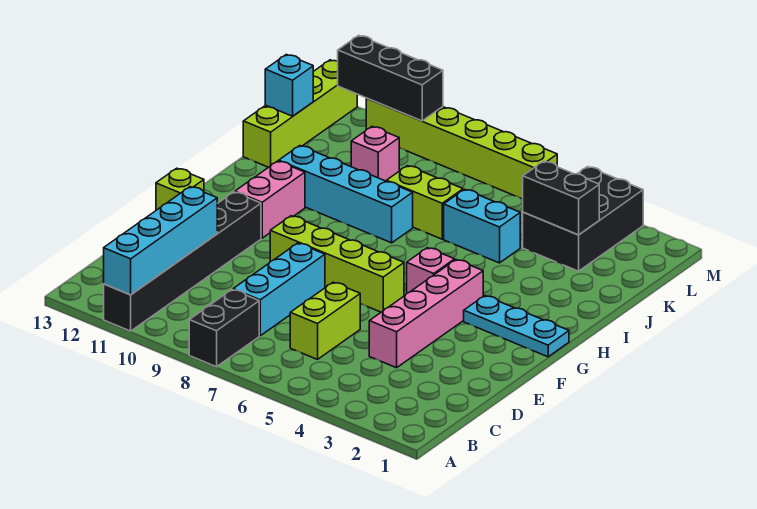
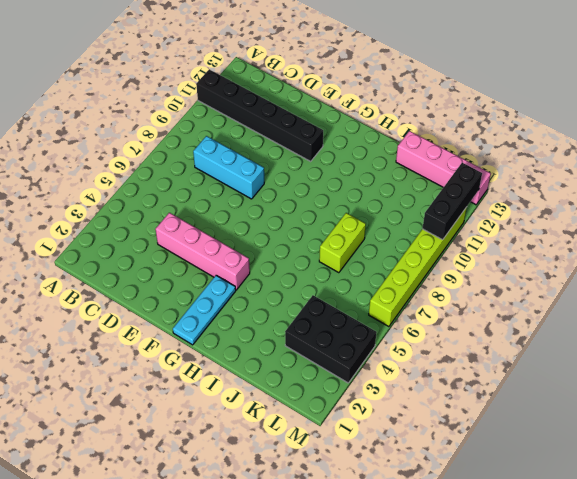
pink 1x4 brick [396,131,491,205] -> lime 1x4 brick [243,60,357,167]
none -> black 1x2 brick [189,290,259,367]
none -> lime 1x2 brick [290,282,360,359]
none -> lime 1x4 brick [270,216,404,312]

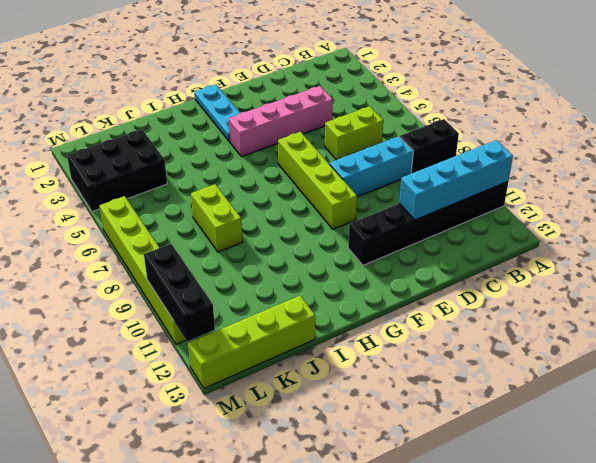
none -> lime 1x1 brick [156,168,204,210]
none -> pink 1x1 brick [407,248,455,293]
none -> pink 1x2 brick [235,161,305,238]

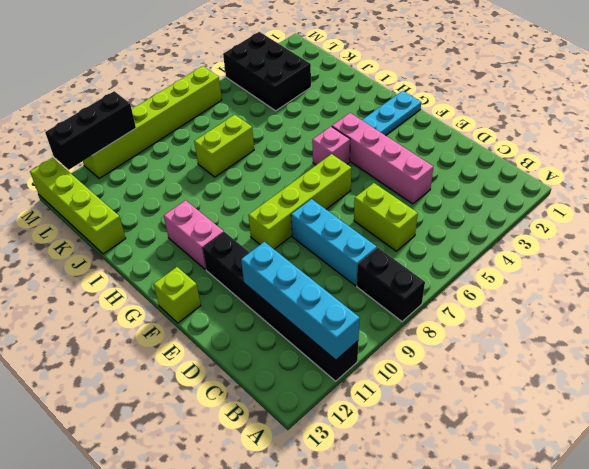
none -> cyan 1x4 brick [279,146,413,243]
none -> cyan 1x2 brick [444,189,520,263]
none -> pink 1x1 brick [351,127,399,181]

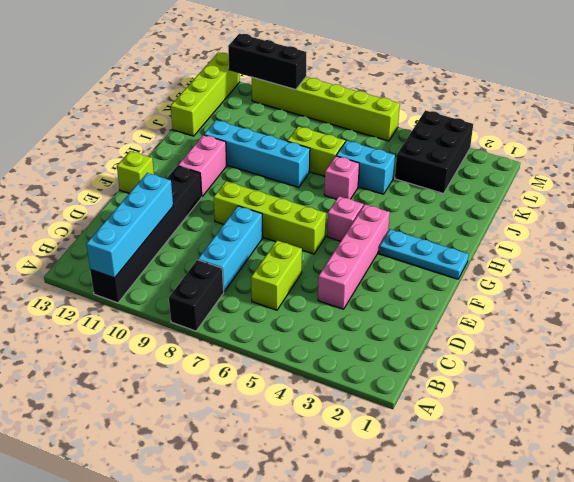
pink 1x1 brick [324,156,359,199] -> pink 1x1 brick moved to [351,127,399,181]
none -> black 1x2 brick [523,161,599,235]
none -> cyan 1x1 brick [265,55,313,116]

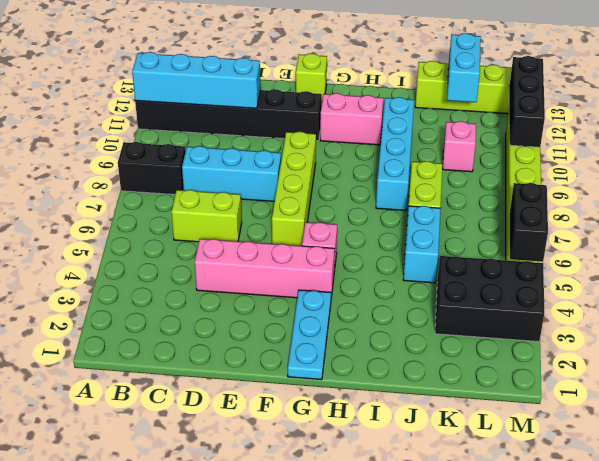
cyan 1x2 brick [447,33,481,102] -> cyan 1x1 brick [265,55,313,116]
black 1x2 brick [510,183,548,262] -> black 1x2 brick moved to [523,161,599,235]

